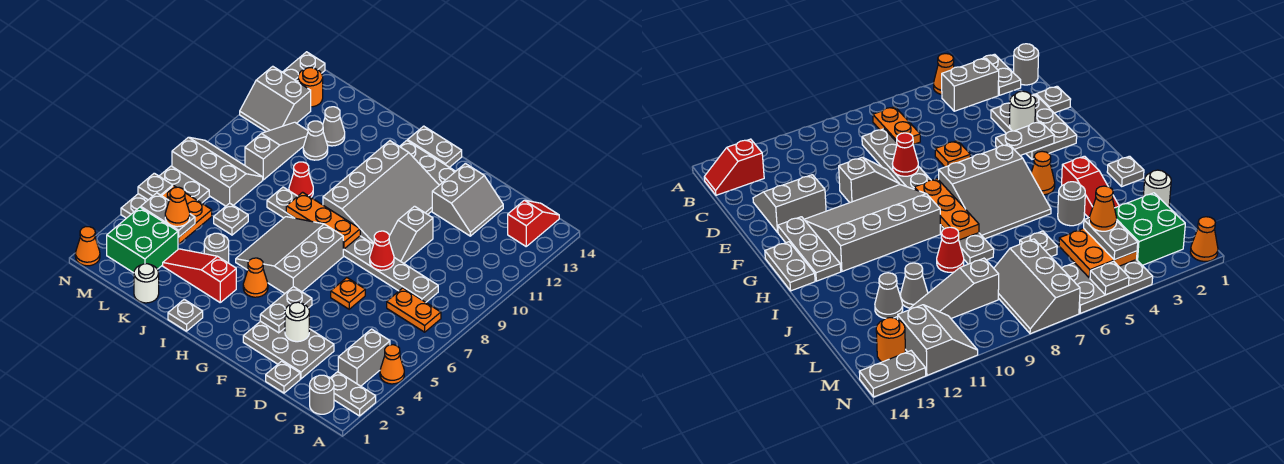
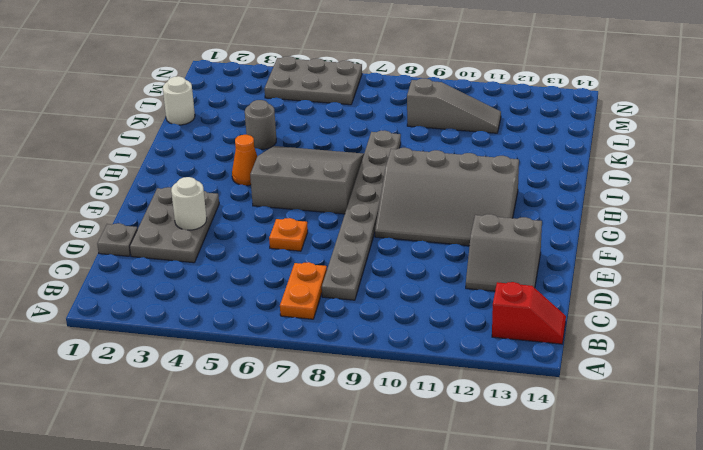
none -> grey 1x2 plate [331,372,376,416]
none -> orange 1x1 cone [380,345,404,384]
none -> grey 1x1 round brick [310,375,334,414]
none -> grey 1x2 brick [338,329,390,386]

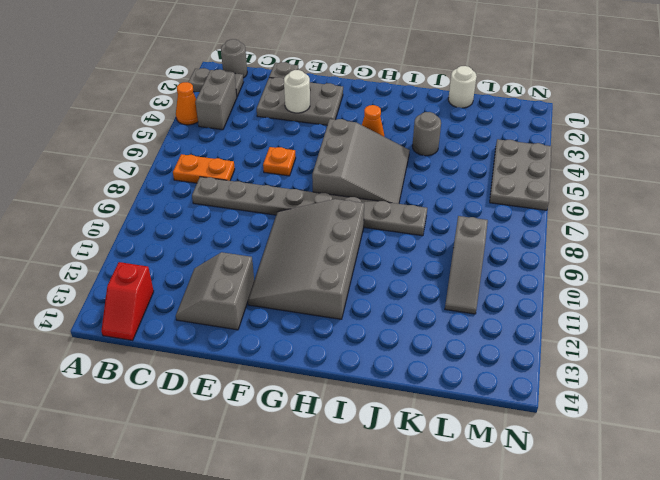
none -> grey 1x2 slope [389,206,433,263]
none -> grey 1x3 plate [400,141,456,185]
none -> grey 1x2 plate [408,126,462,167]
none -> grey 1x1 plate [168,299,203,331]

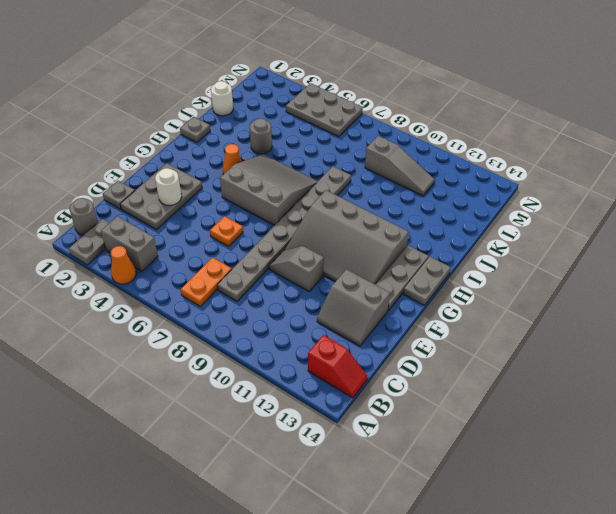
none -> red 1x3 slope [163,249,236,302]
none -> red 1x1 cone [289,162,313,197]
none -> grey 1x1 plate [214,203,248,235]
none -> grey 1x1 cone [303,121,328,160]

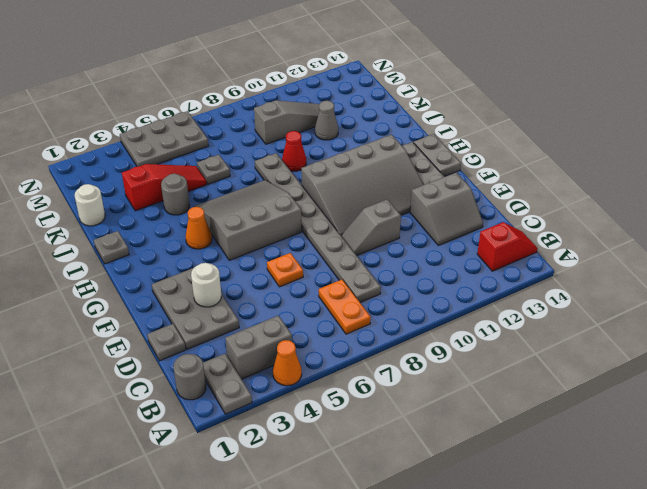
red 1x3 slope [122,164,207,211] -> red 1x3 slope turned to [163,249,236,302]
none -> grey 1x1 cone [323,107,345,146]
none -> green 2x2 brick [107,207,178,273]
none -> grey 2x3 slope [172,137,263,206]
none -> grey 2x2 slope [240,66,311,132]

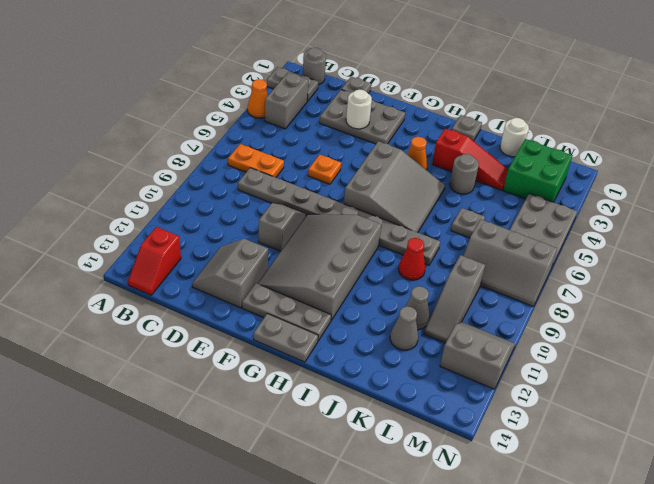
none -> orange 1x1 round brick [298,68,323,107]
none -> orange 1x1 cone [75,227,100,266]
none -> grey 1x2 plate [283,52,325,82]
none -> red 1x1 cone [370,231,394,270]

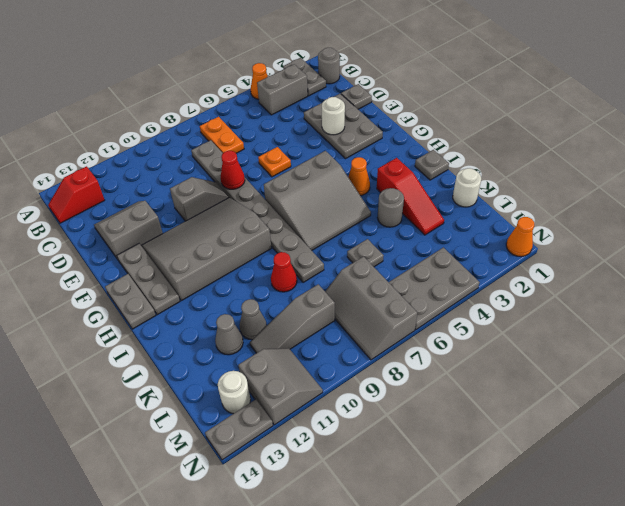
white 1x1 round brick [218,371,251,414] -> orange 1x1 round brick [298,68,323,107]
none -> green 2x2 brick [107,207,178,273]
none -> grey 1x2 plate [260,287,312,333]
none -> orange 1x3 plate [286,192,360,249]
none -> orange 2x2 plate [162,186,212,244]

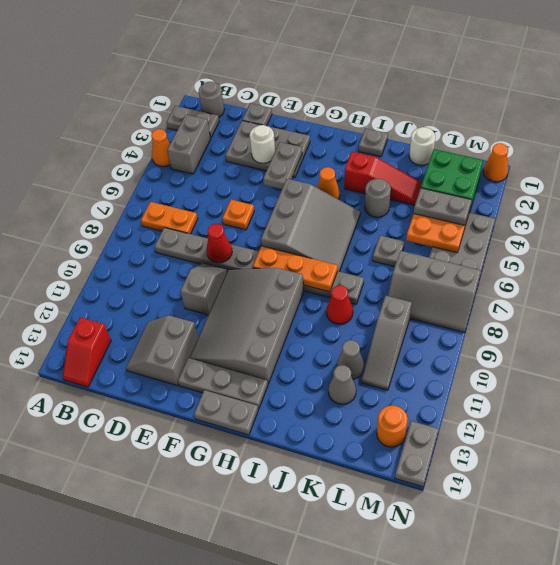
none -> grey 2x2 slope [240,66,311,132]
none -> grey 1x1 plate [138,173,173,200]
none -> orange 1x1 cone [165,187,190,227]

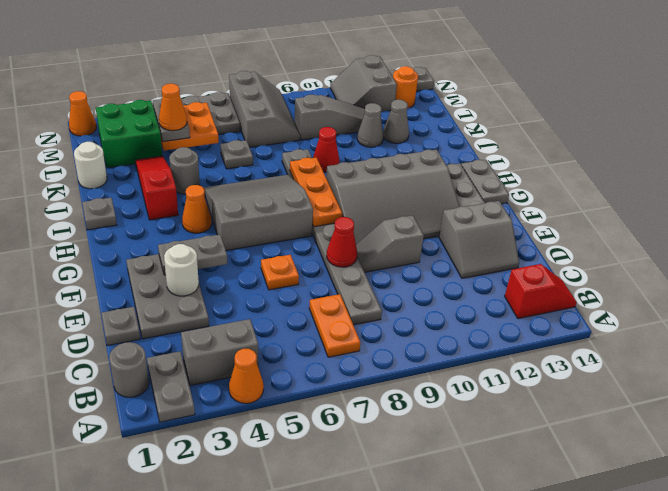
none -> grey 1x1 plate [138,173,173,200]

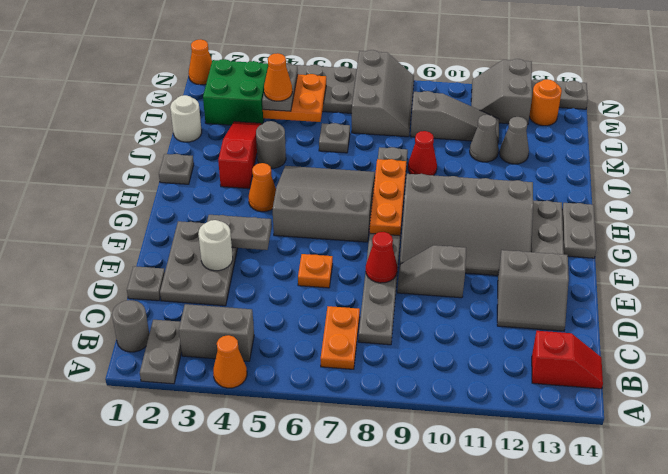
none -> grey 1x1 plate [138,173,173,200]

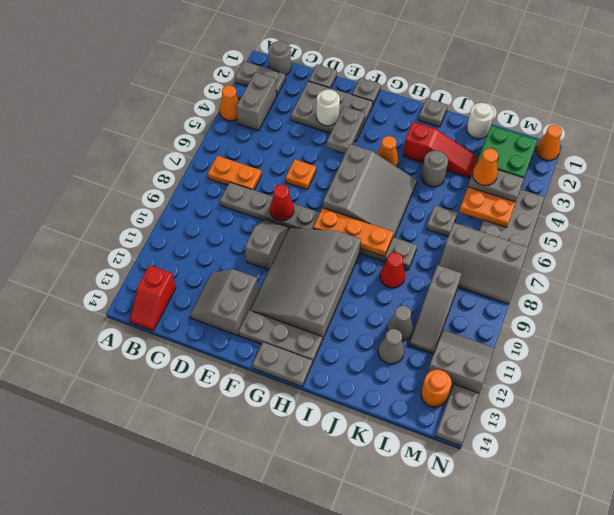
grey 1x1 plate [352,78,381,105] -> grey 1x1 plate moved to [138,173,173,200]

